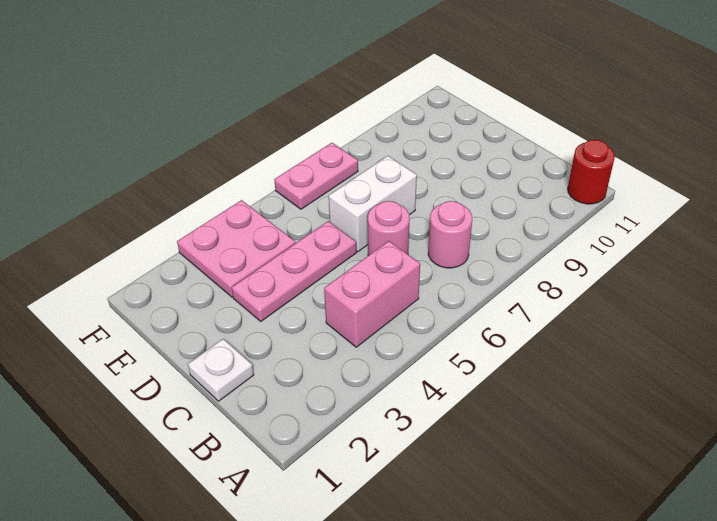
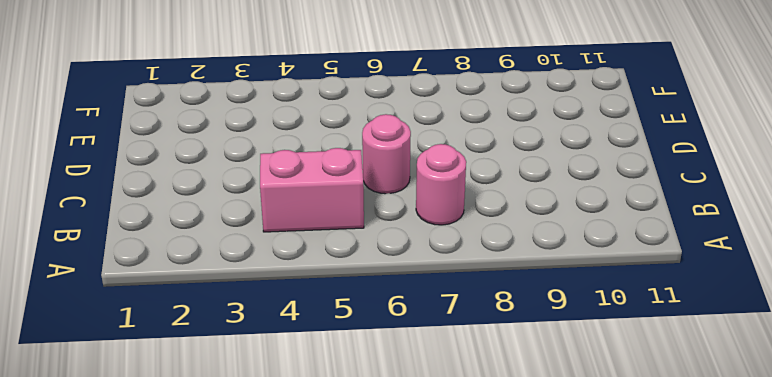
none -> red 1x1 round brick [568,140,615,204]
none -> white 1x1 plate [188,339,254,401]

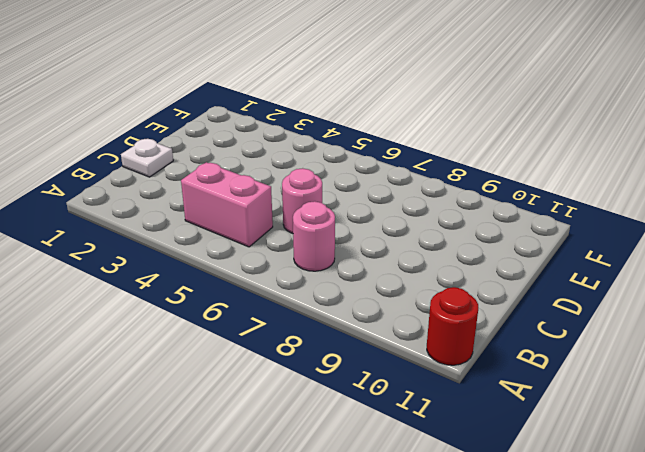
none -> pink 1x3 plate [232,221,357,321]
none -> white 1x2 brick [329,156,417,251]

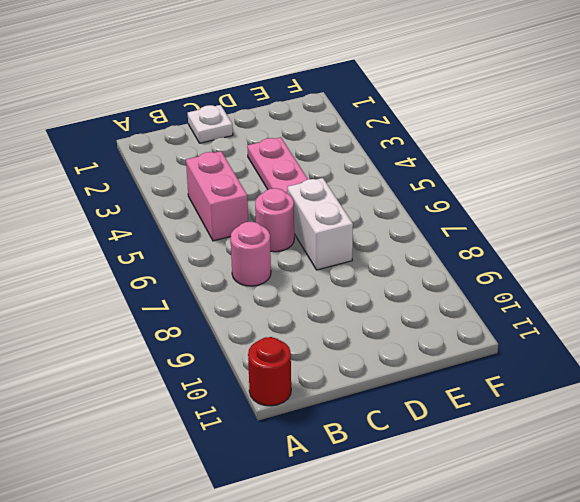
none -> pink 2x2 plate [177,200,296,297]
none -> pink 1x2 plate [274,143,358,209]

